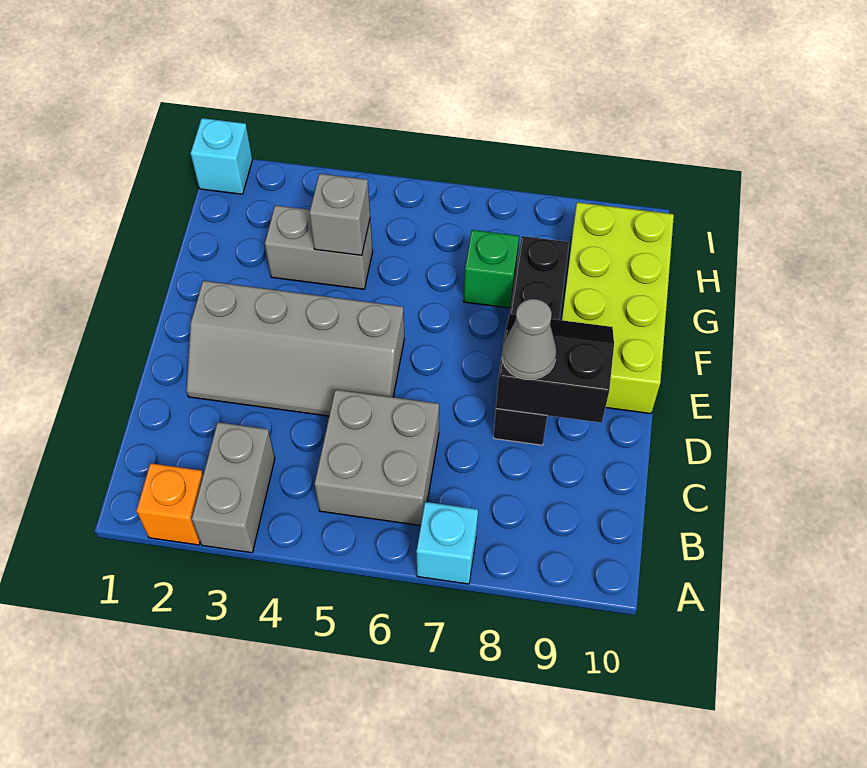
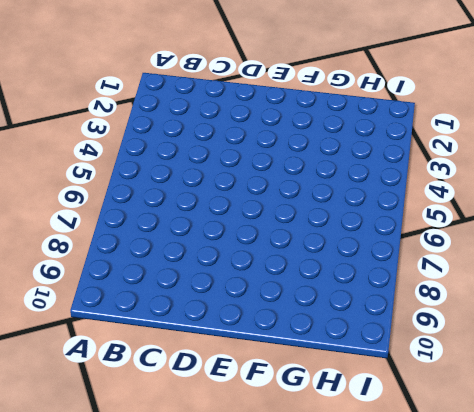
none -> orange 1x1 brick [136,463,203,545]
none -> grey 1x2 brick [192,422,275,553]
none -> cyan 1x1 brick [416,502,478,584]

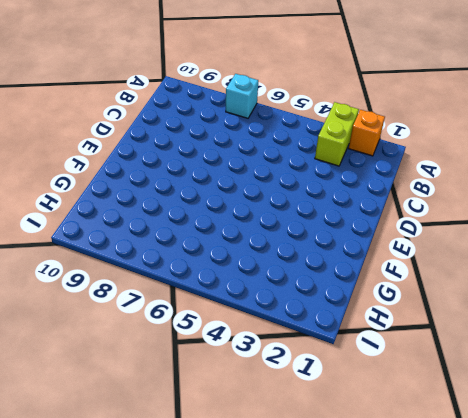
lime 1x2 brick [315,102,359,166] -> grey 1x2 brick [192,422,275,553]
none -> grey 2x2 brick [315,390,439,526]
none -> grey 2x4 slope [187,281,404,416]
none -> black 1x4 brick [494,236,569,445]

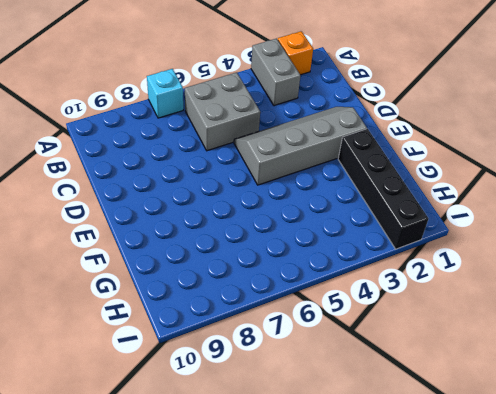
black 1x4 brick [338,129,428,249] -> black 1x4 brick moved to [494,236,569,445]
none -> lime 2x4 brick [561,202,674,414]
none -> grey 1x2 brick [265,205,373,289]
none -> green 1x1 brick [464,230,519,308]

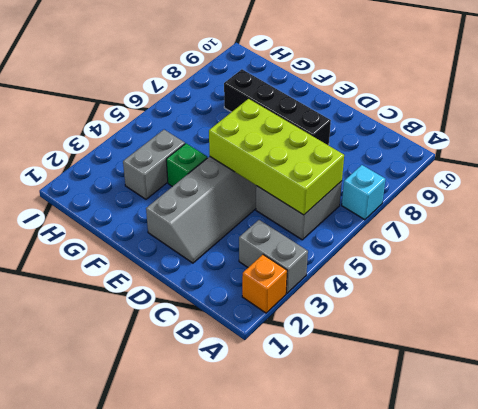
lime 2x4 brick [209,99,344,215] -> lime 2x4 brick moved to [561,202,674,414]
green 1x1 brick [166,143,207,187] -> green 1x1 brick moved to [464,230,519,308]
none -> cyan 1x1 brick [191,118,252,194]
none -> black 2x2 slope [496,314,614,423]
none -> grey 1x1 brick [309,174,370,255]

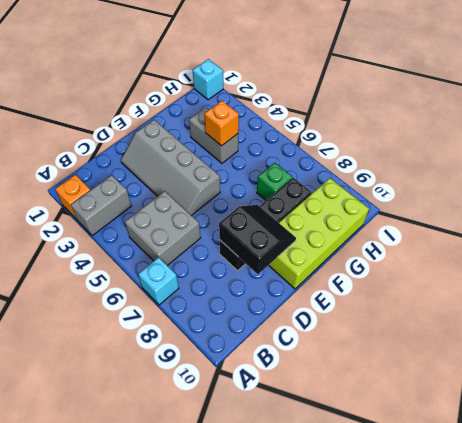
orange 1x1 brick [204,101,239,146] -> grey 1x1 brick [309,174,370,255]
none -> grey 1x1 cone [502,299,556,379]

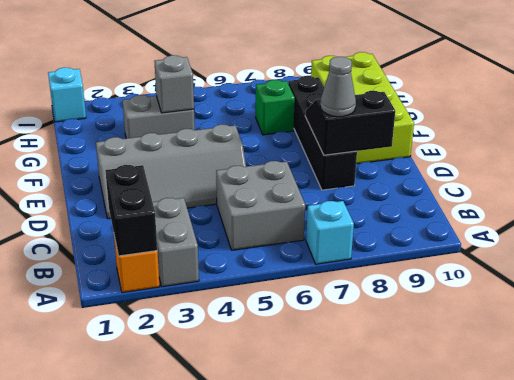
black 1x2 brick [105,165,157,256] -> none

